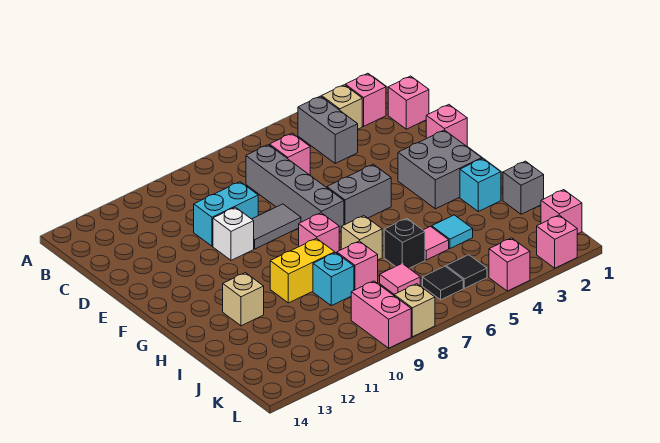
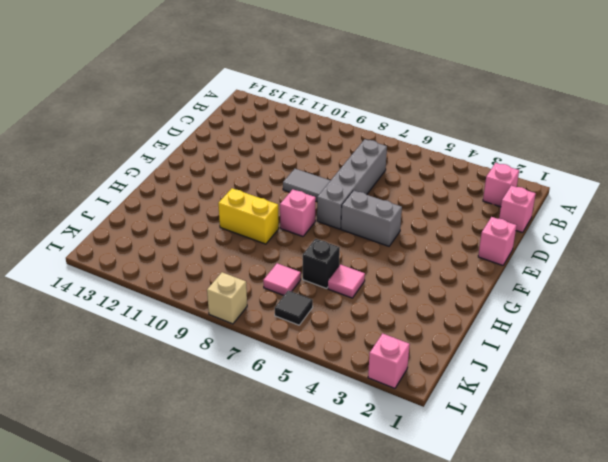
none -> tan 1x1 brick [322,85,362,129]
none -> grey 1x2 brick [298,96,358,163]
none -> pink 1x1 brick [270,133,310,175]
none -> cyan 1x2 brick [194,182,258,246]

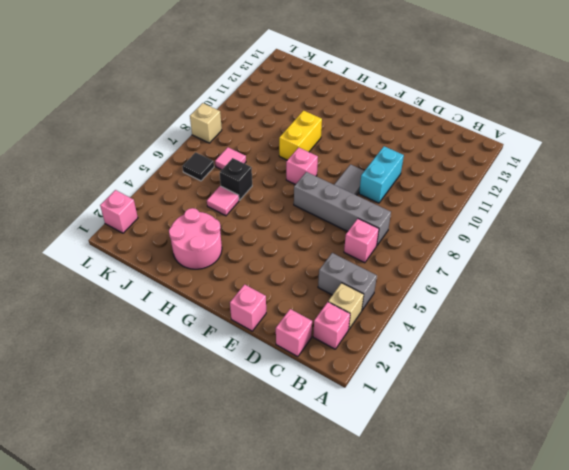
pink 2x2 round brick [169,208,222,269] -> cyan 1x1 brick [460,158,501,211]
none -> white 1x1 brick [213,207,254,260]
none -> grey 2x2 brick [398,130,482,209]
none -> grey 1x2 brick [327,164,391,225]
none -> tan 1x1 brick [341,216,382,260]

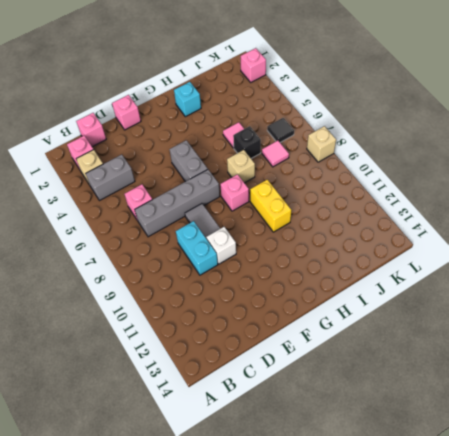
none -> grey 2x2 brick [398,130,482,209]
none -> tan 1x1 brick [223,273,264,326]
none -> grey 1x1 brick [503,161,544,214]
none -> cyan 1x1 tile [432,215,473,248]

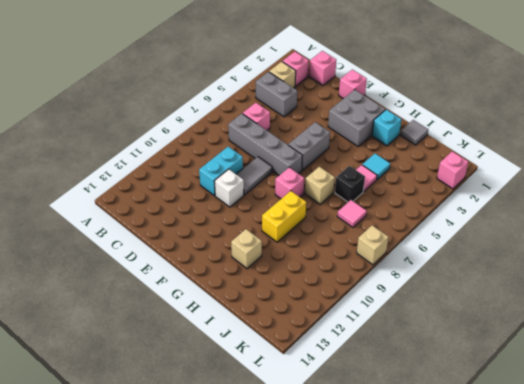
grey 1x1 tile [401,120,428,145] -> grey 1x1 brick [503,161,544,214]
none -> pink 1x1 brick [337,241,378,290]
none -> cyan 1x1 brick [313,253,354,306]
none -> pink 1x1 brick [541,190,582,234]
none -> black 1x1 tile [446,255,487,288]

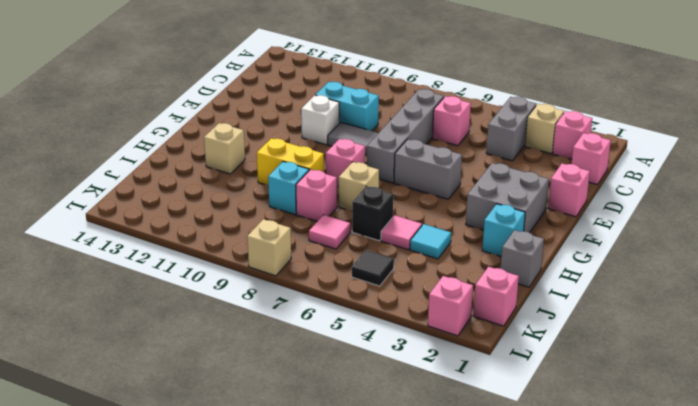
none -> black 1x1 tile [423,266,463,300]
none -> pink 1x2 brick [351,281,411,348]
none -> pink 1x1 brick [489,238,530,291]

